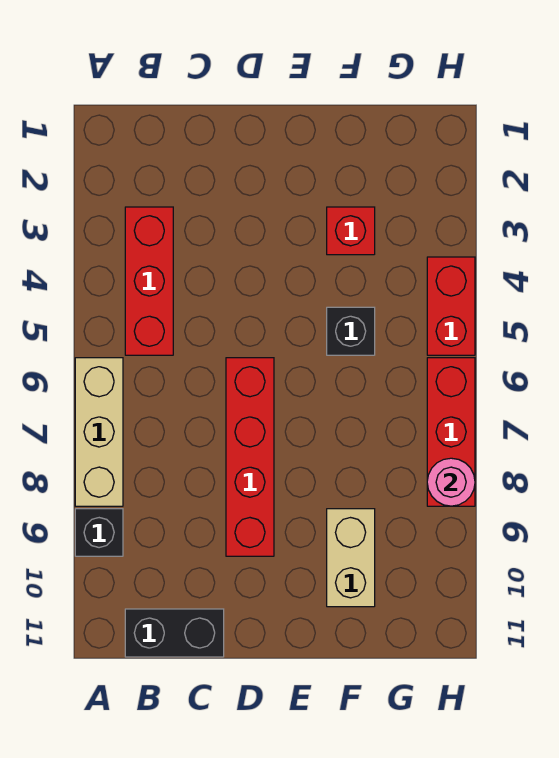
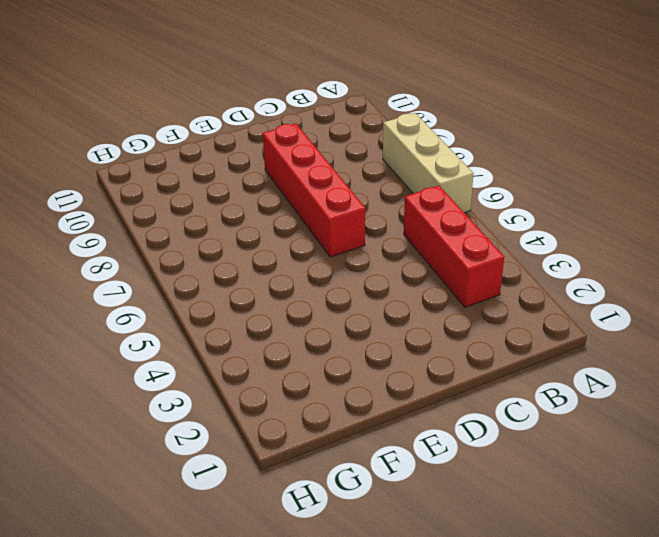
none -> black 1x1 brick [75,509,123,556]
none -> black 1x2 brick [125,609,224,657]

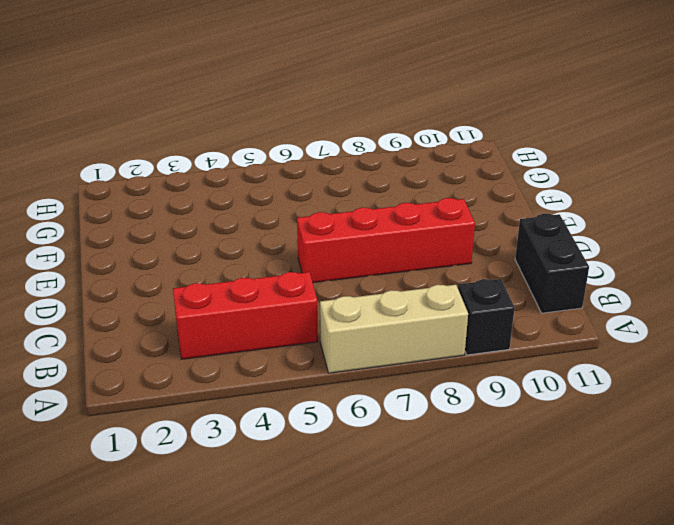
none -> red 1x1 brick [327,207,375,255]
none -> black 1x1 brick [327,307,375,355]

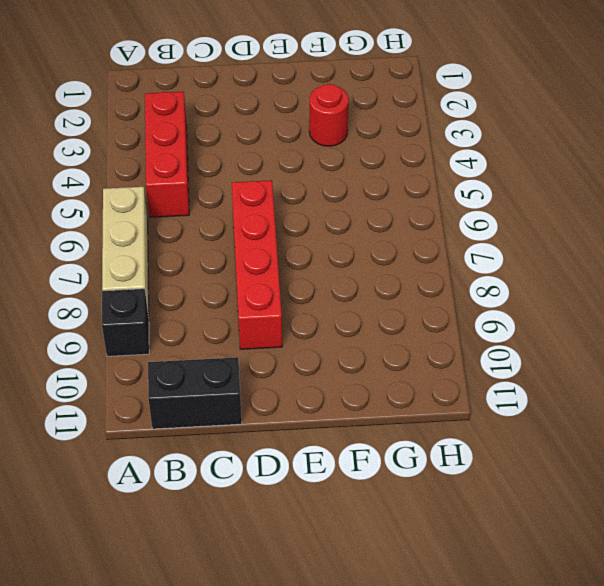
red 1x1 round brick [309,84,349,146] -> red 1x1 brick [327,207,375,255]
none -> black 1x1 brick [327,307,375,355]
none -> tan 1x2 brick [327,509,375,607]

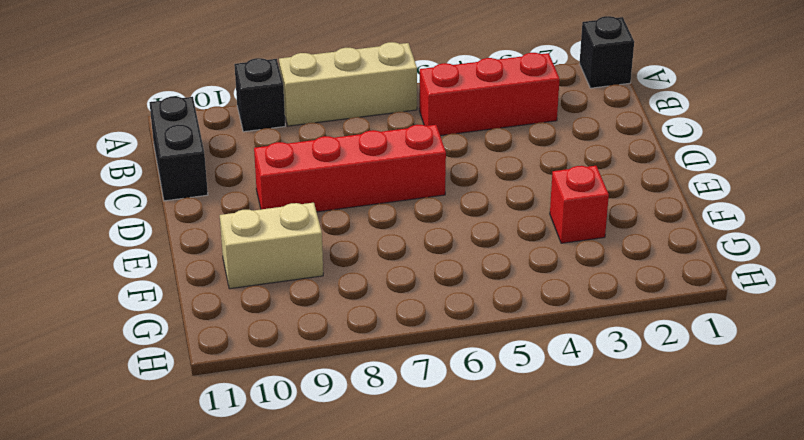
black 1x1 brick [580,16,634,88] -> black 1x1 brick moved to [327,307,375,355]
none -> red 1x2 brick [427,257,475,355]
none -> red 1x3 brick [427,358,475,506]

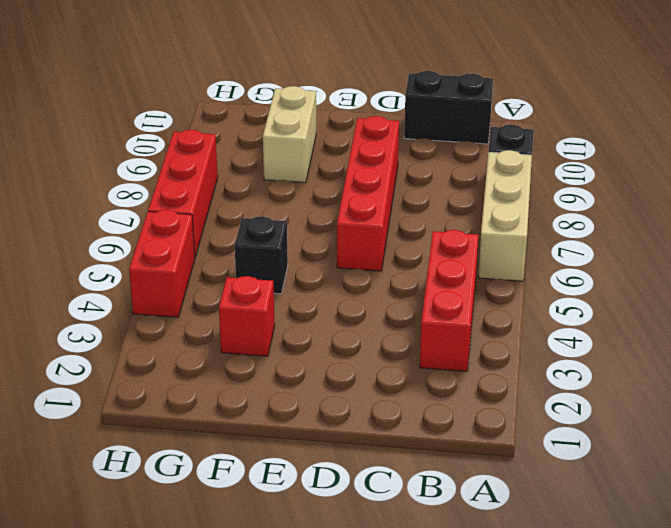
none -> pink 1x1 round brick [427,458,475,506]

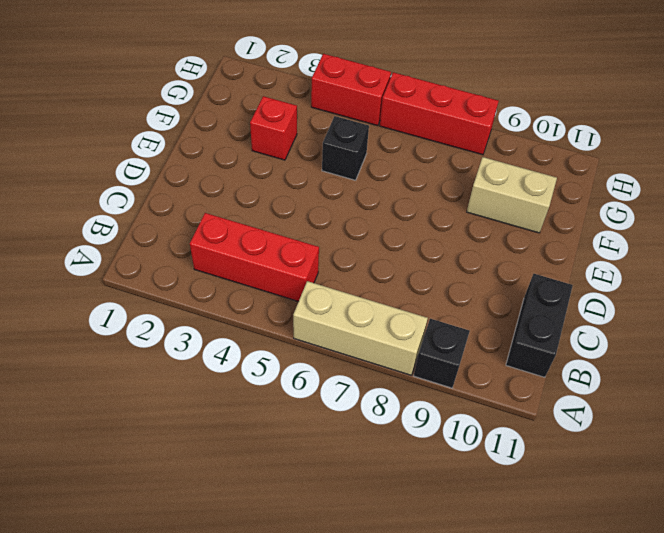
none -> red 1x4 brick [226,358,274,556]
none -> pink 1x1 round brick [427,458,475,506]

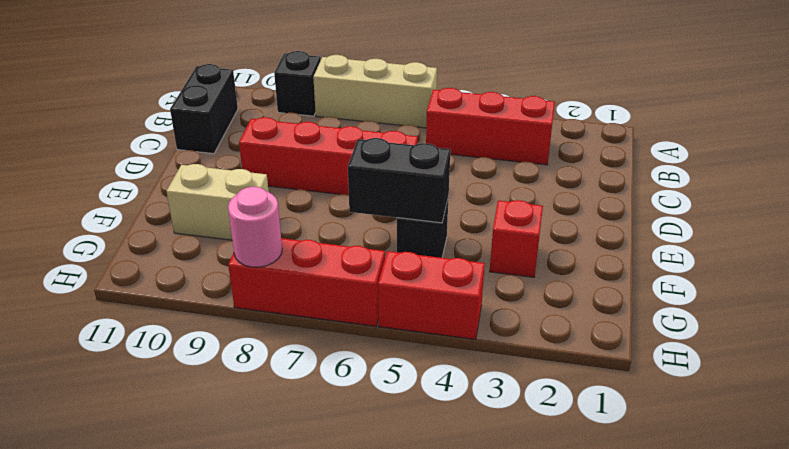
black 1x2 brick [348,138,451,223] -> none

